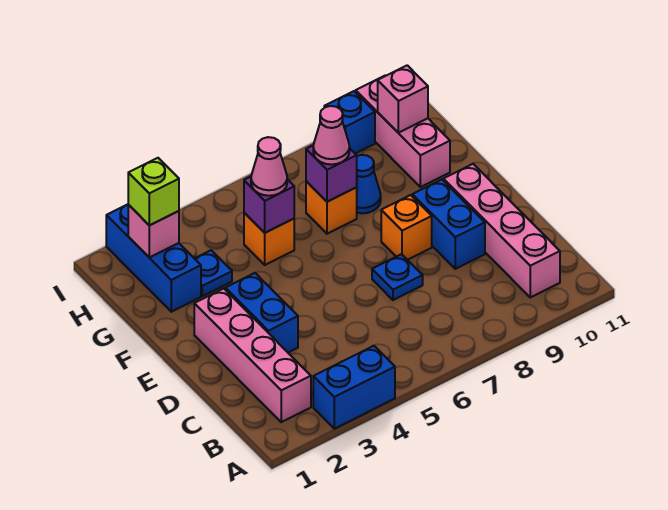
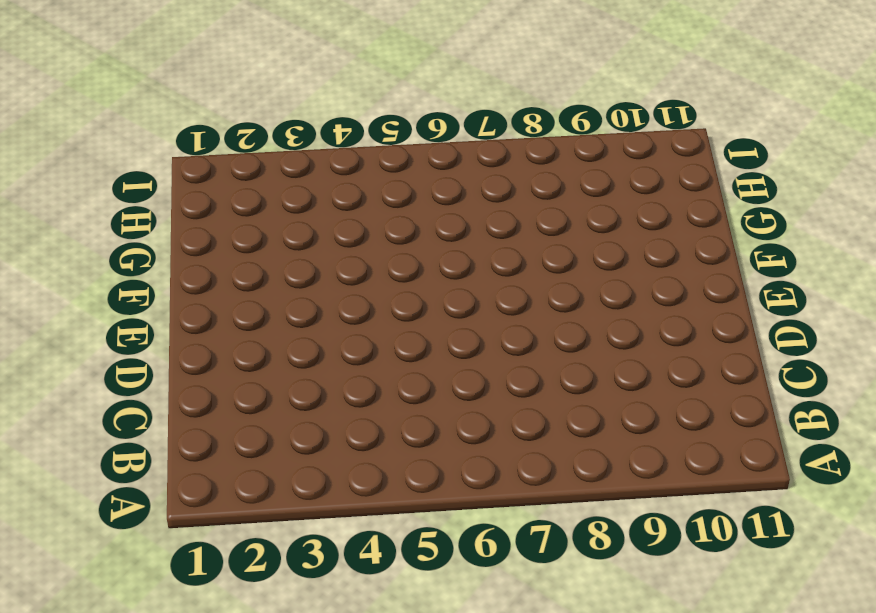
none -> blue 1x2 brick [313,346,395,429]
none -> pink 1x4 brick [194,288,311,422]
none -> pink 1x4 brick [443,164,560,297]

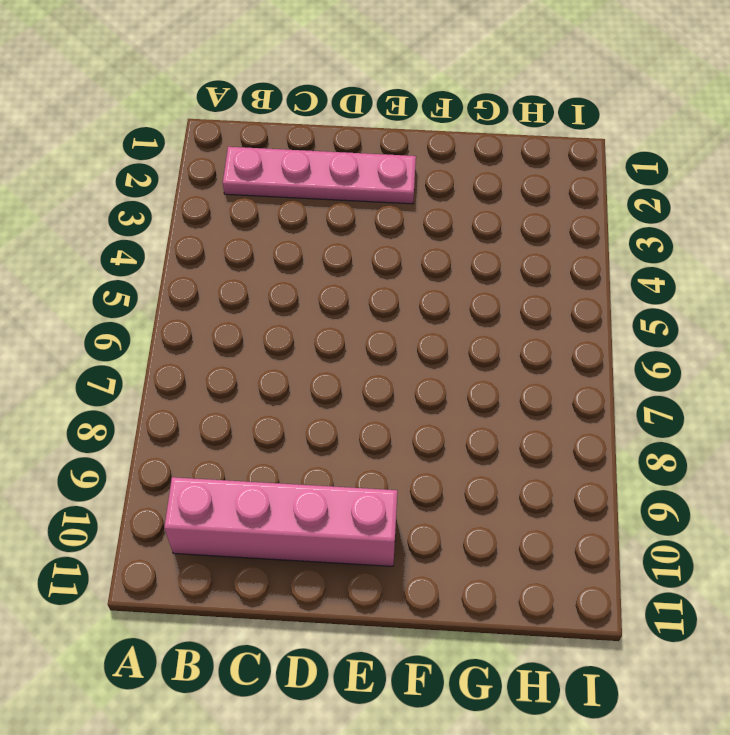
pink 1x4 plate [223,147,416,204] -> pink 1x4 brick [194,288,311,422]
none -> blue 1x2 brick [313,346,395,429]
none -> blue 1x2 brick [226,273,298,353]
none -> blue 1x1 plate [372,254,423,300]

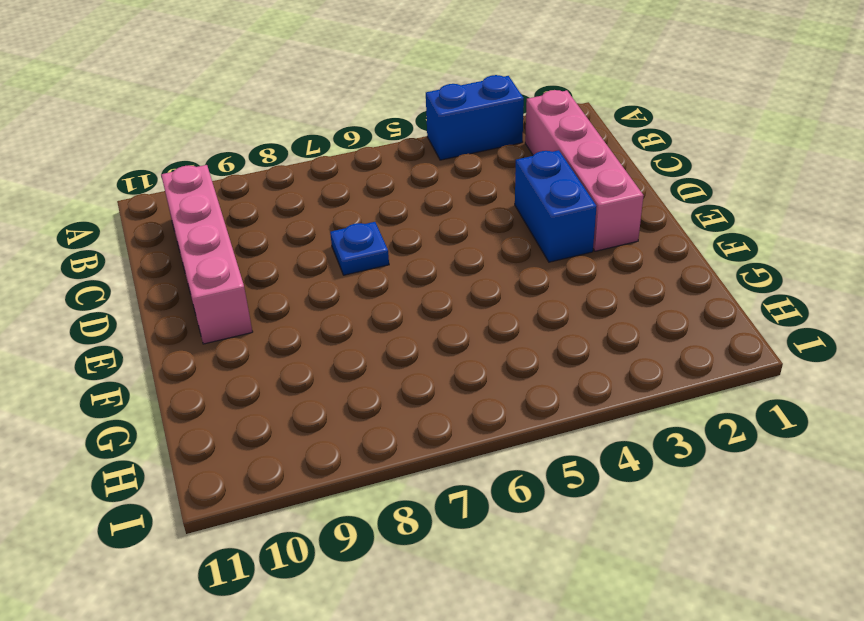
none -> blue 1x2 brick [412,180,485,269]
none -> orange 1x1 brick [381,195,432,260]
none -> blue 1x3 brick [106,204,201,312]

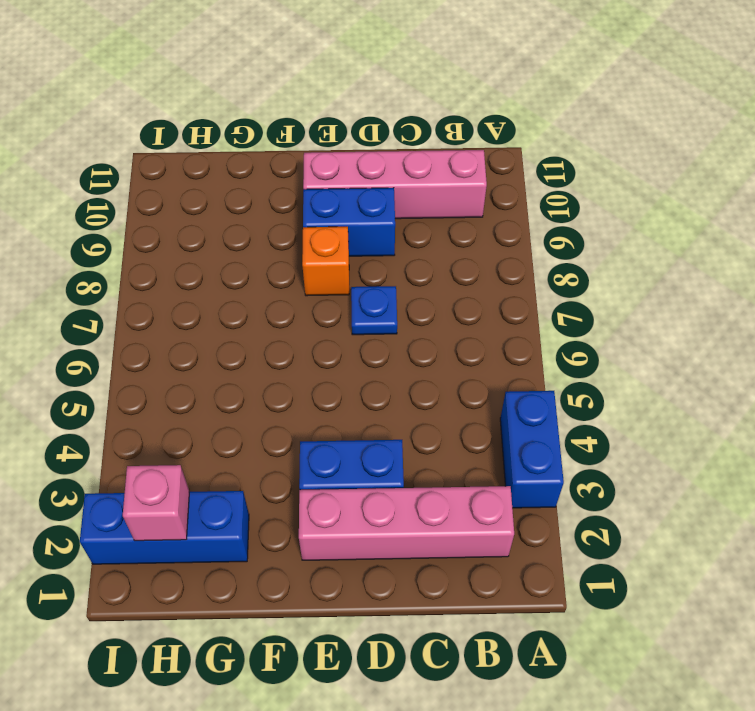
none -> blue 1x1 plate [194,250,232,296]
none -> orange 1x1 brick [244,213,294,265]
none -> orange 1x1 brick [306,181,357,234]

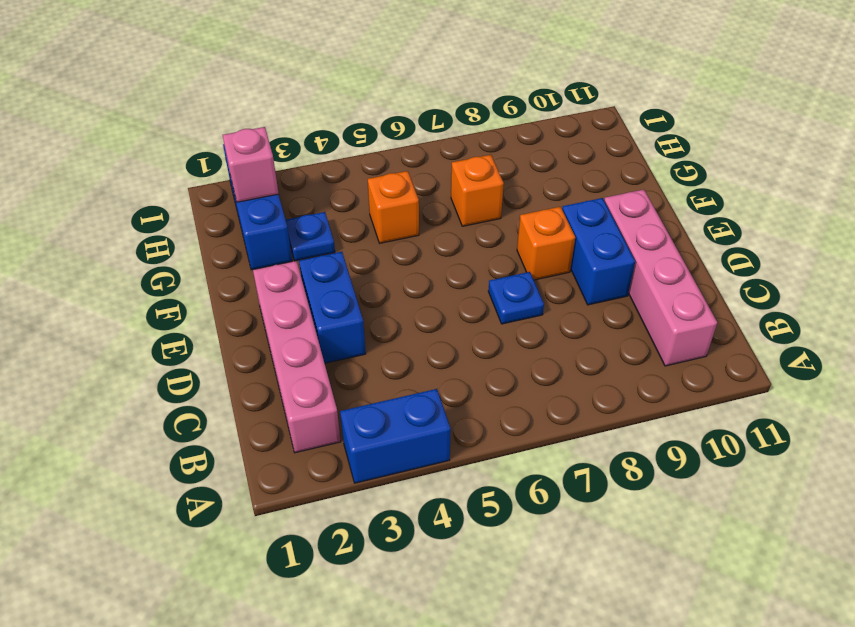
none -> blue 1x1 cone [357,155,381,213]
none -> pink 1x3 brick [356,76,450,187]
none -> blue 1x1 brick [324,91,375,154]

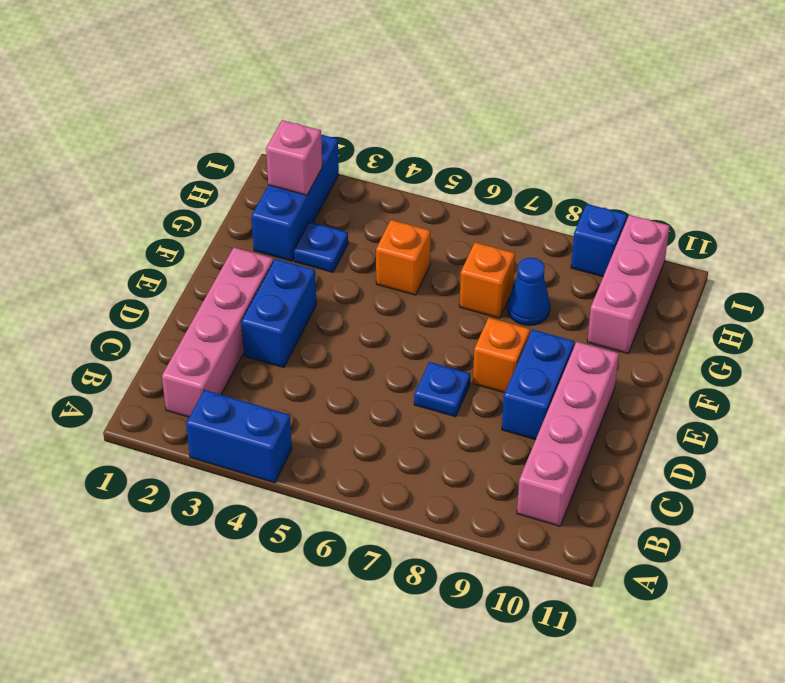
none -> purple 1x1 brick [244,177,294,233]
none -> purple 1x1 brick [306,146,357,202]
none -> pink 1x1 brick [378,65,428,133]

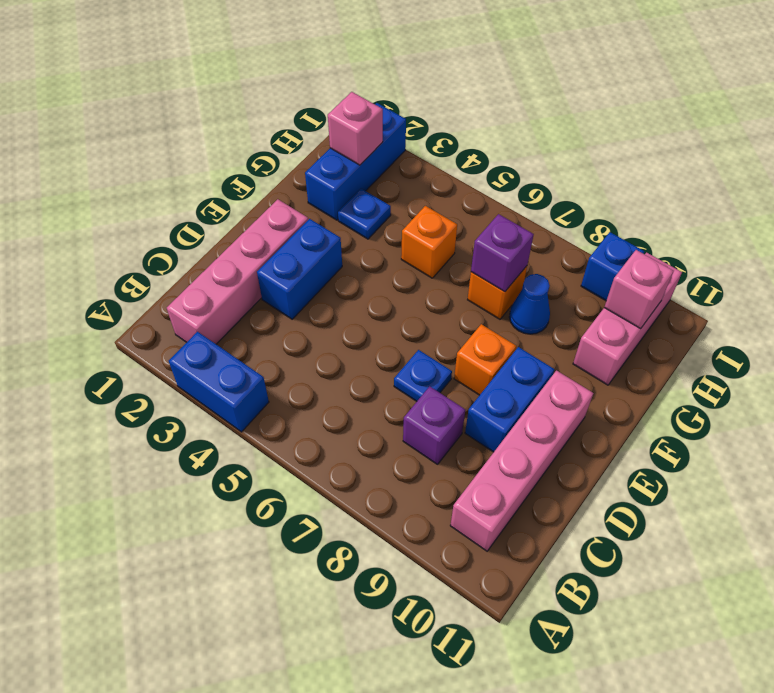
purple 1x1 brick [403,386,465,464] -> purple 1x1 brick moved to [244,177,294,233]
none -> pink 1x1 cone [251,137,287,196]
none -> pink 1x1 cone [313,106,350,164]
none -> lime 1x1 brick [128,158,179,225]

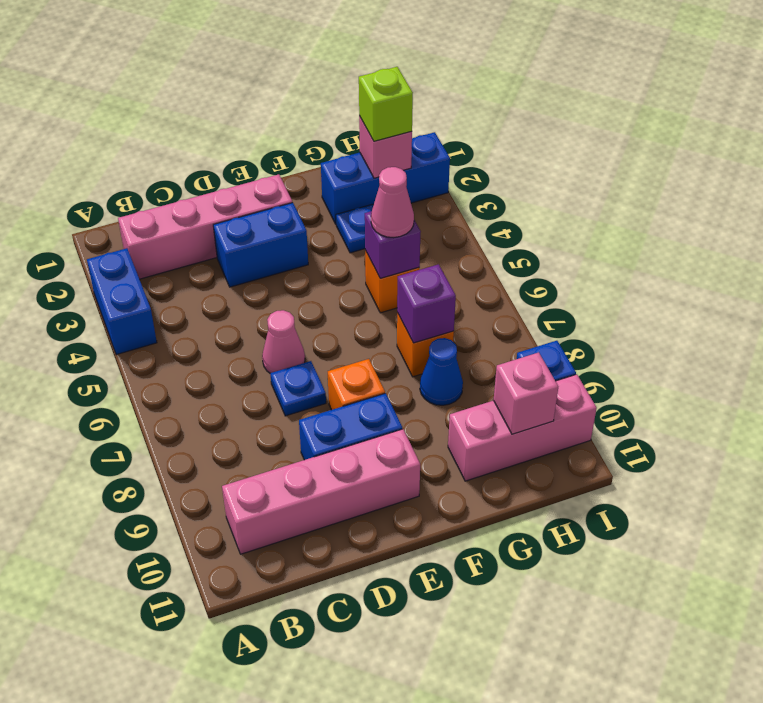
pink 1x1 cone [262,310,305,373] -> pink 1x1 cone moved to [313,106,350,164]

